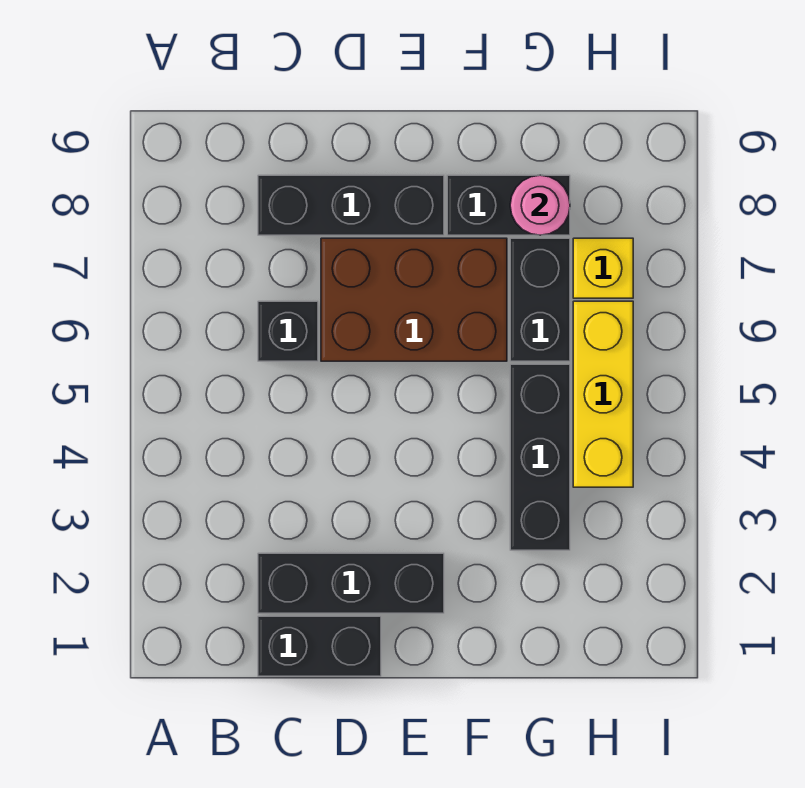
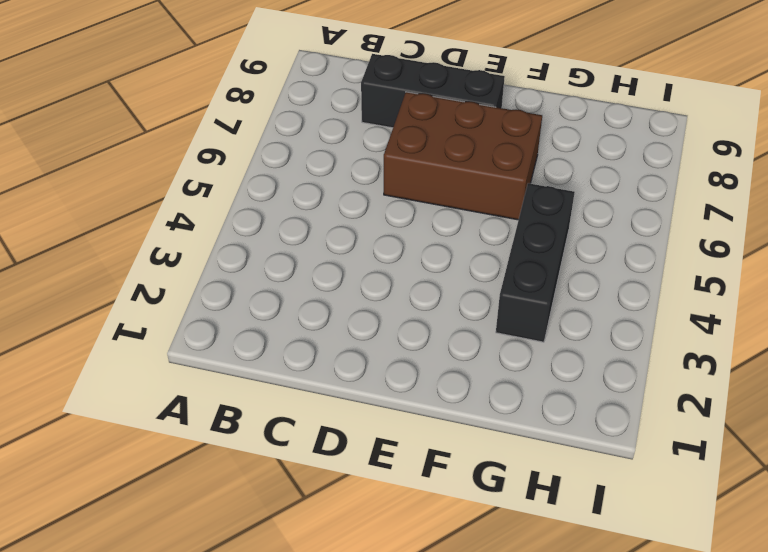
none -> black 1x2 brick [258,616,381,676]
none -> black 1x3 brick [258,553,444,613]

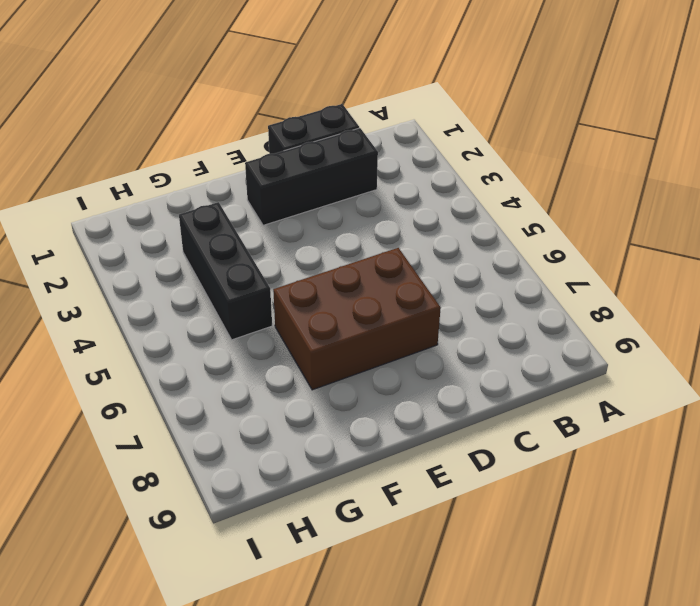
none -> black 1x1 brick [258,301,318,361]
none -> black 1x3 brick [258,175,444,235]

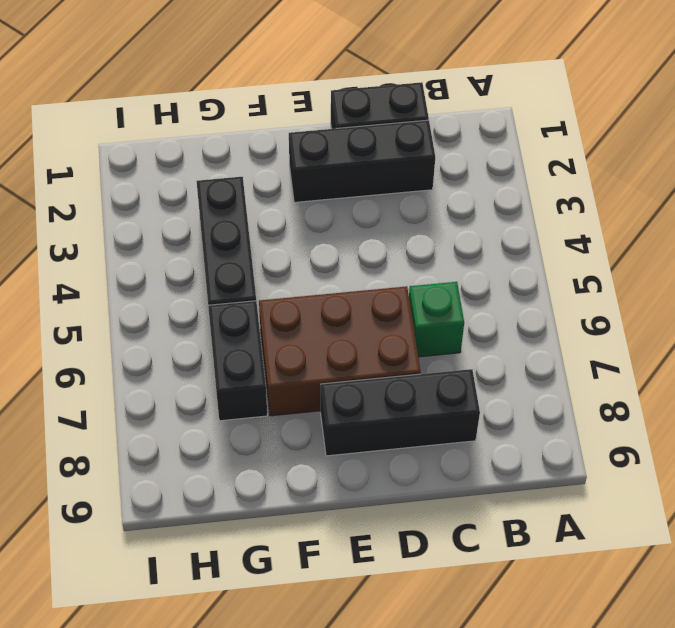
green 1x1 brick [409,282,464,357] -> black 1x1 brick [258,301,318,361]
none -> black 1x2 brick [447,175,570,235]
none -> yellow 1x3 brick [573,301,633,487]

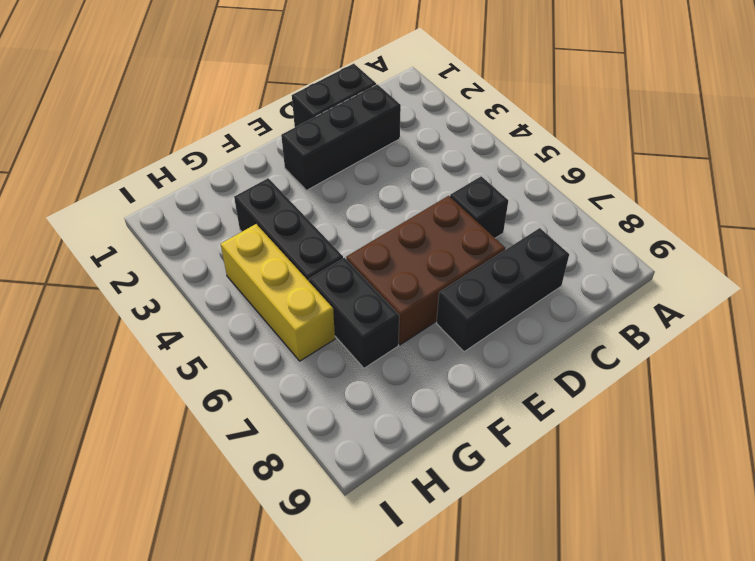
none -> black 1x2 brick [447,175,570,235]
none -> yellow 1x1 brick [573,238,633,298]

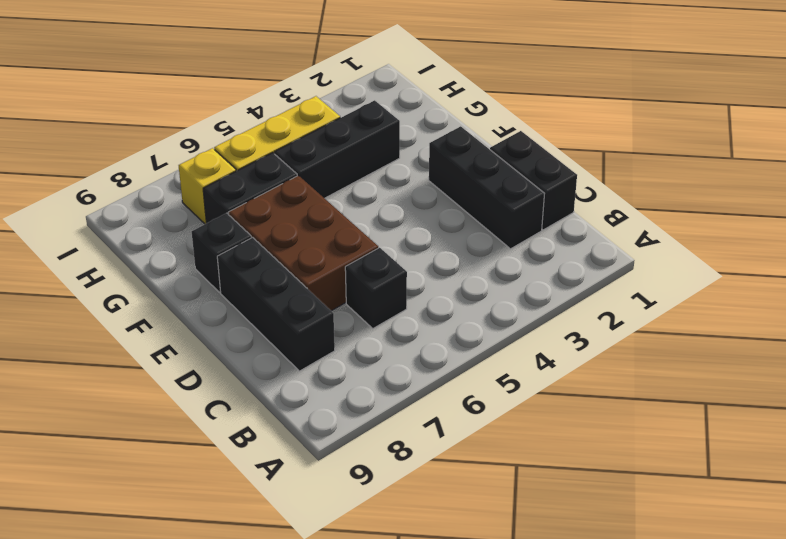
black 1x1 brick [192,213,252,292] -> black 1x2 brick [447,175,570,235]
none -> pink 1x1 round brick [510,175,570,235]

